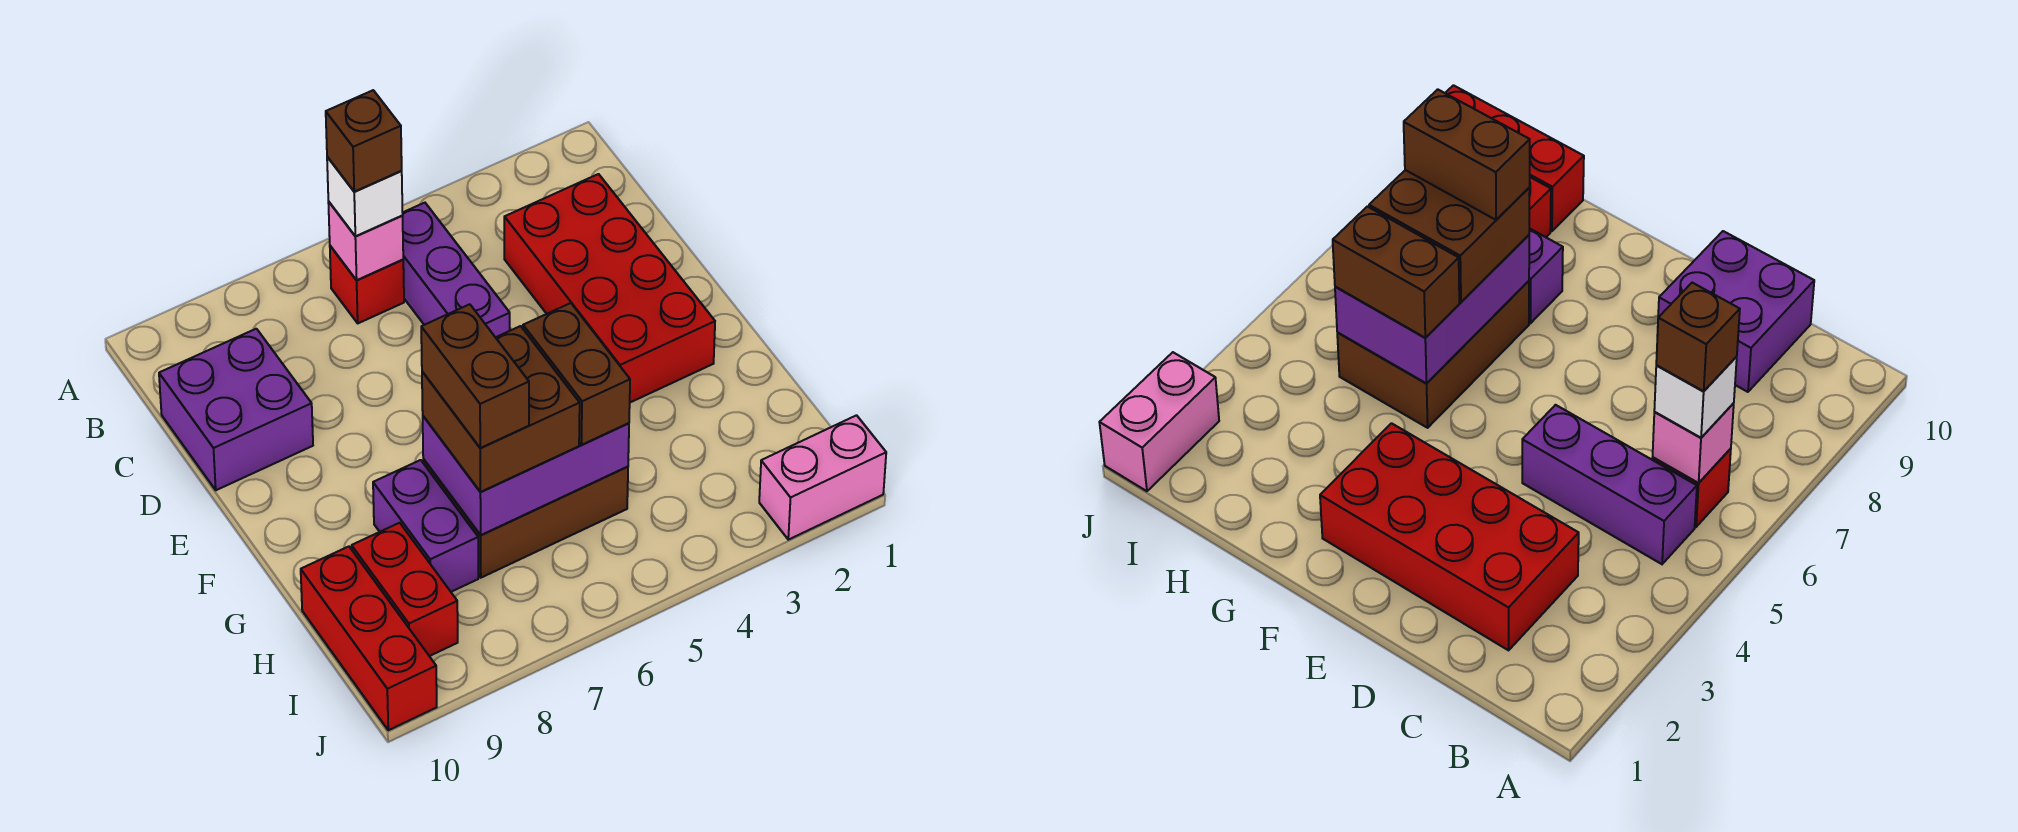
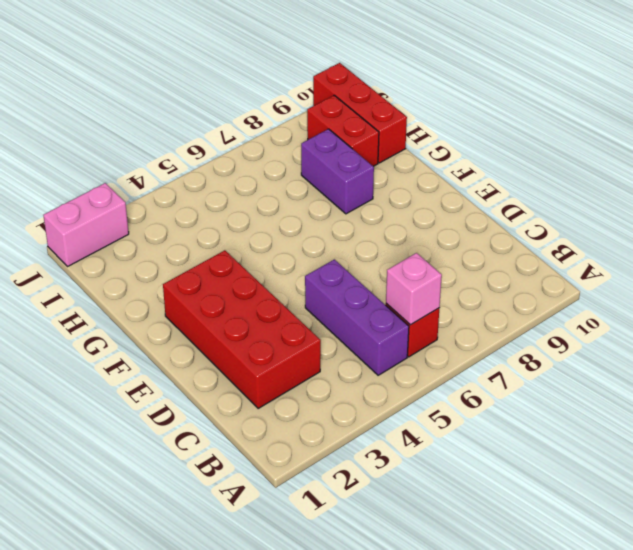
none -> purple 2x2 brick [159,329,313,490]
none -> brown 2x3 brick [423,459,628,578]
none -> purple 2x3 brick [423,416,629,535]

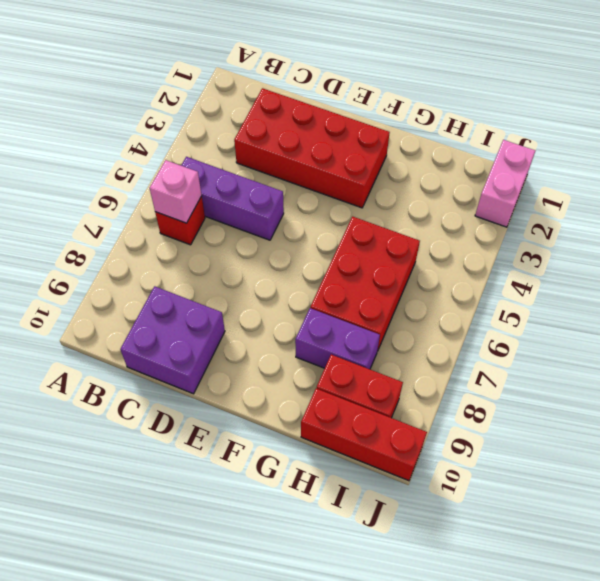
red 2x3 brick [310,217,420,351] -> brown 2x3 brick [423,459,628,578]
none -> purple 2x3 brick [423,416,629,535]
none -> white 1x1 brick [327,157,403,236]
none -> brown 1x2 brick [523,303,630,445]

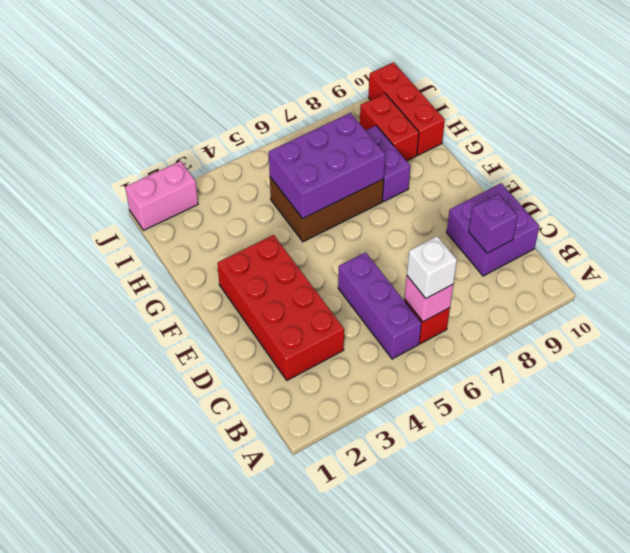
purple 1x1 brick [469,194,518,253] -> none
none -> brown 1x2 brick [523,303,630,445]
none -> brown 2x2 brick [422,326,580,492]
none -> brown 1x1 brick [326,90,402,192]

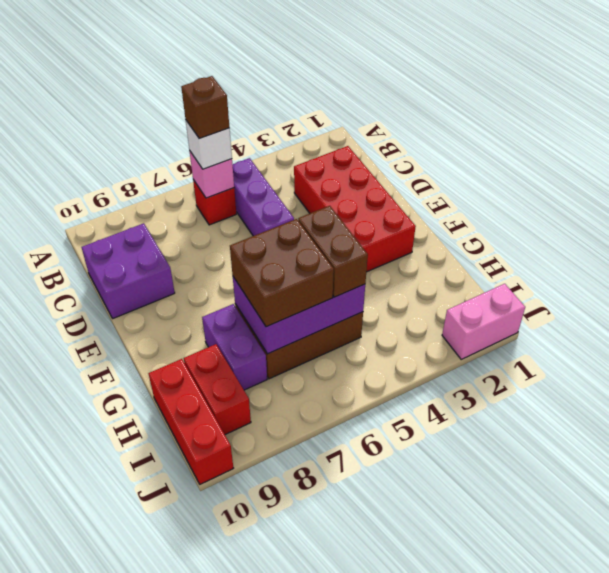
none -> brown 1x2 brick [421,304,529,448]

